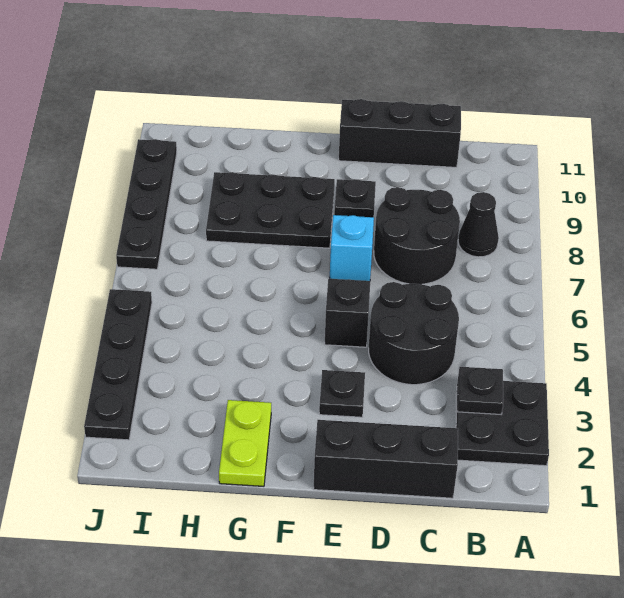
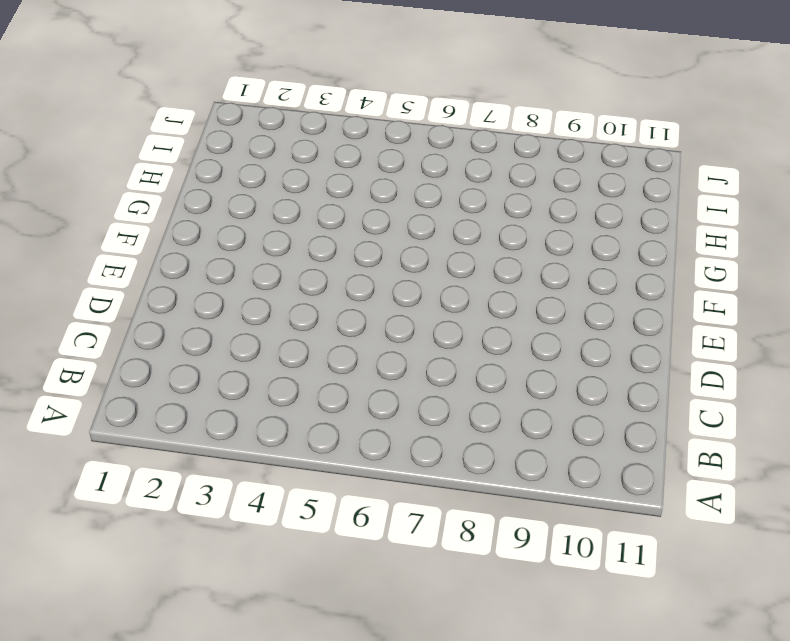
none -> black 2x2 plate [456,381,549,466]
none -> black 1x1 cone [458,192,499,257]
none -> black 1x3 brick [314,420,458,498]

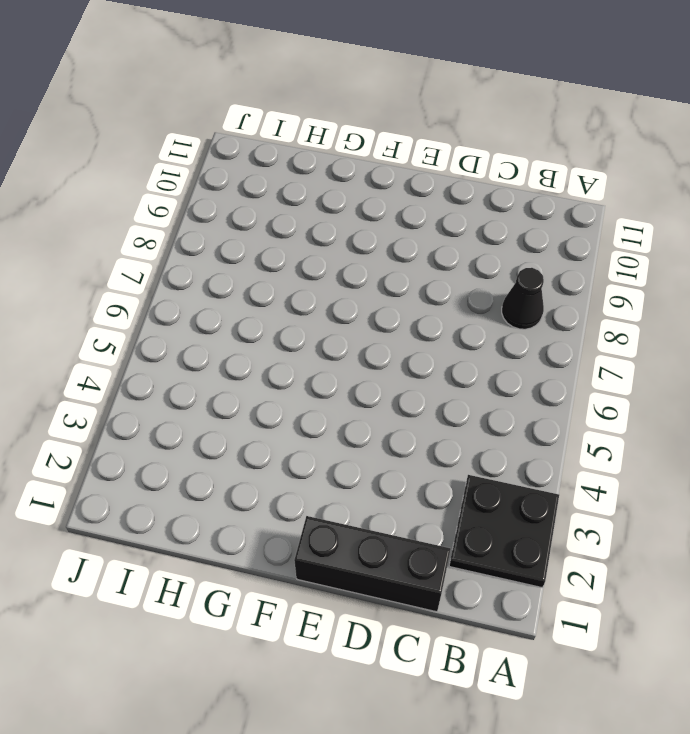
none -> black 2x2 round brick [369,282,459,385]
none -> black 2x2 round brick [374,187,460,284]
none -> black 1x3 brick [339,99,461,167]

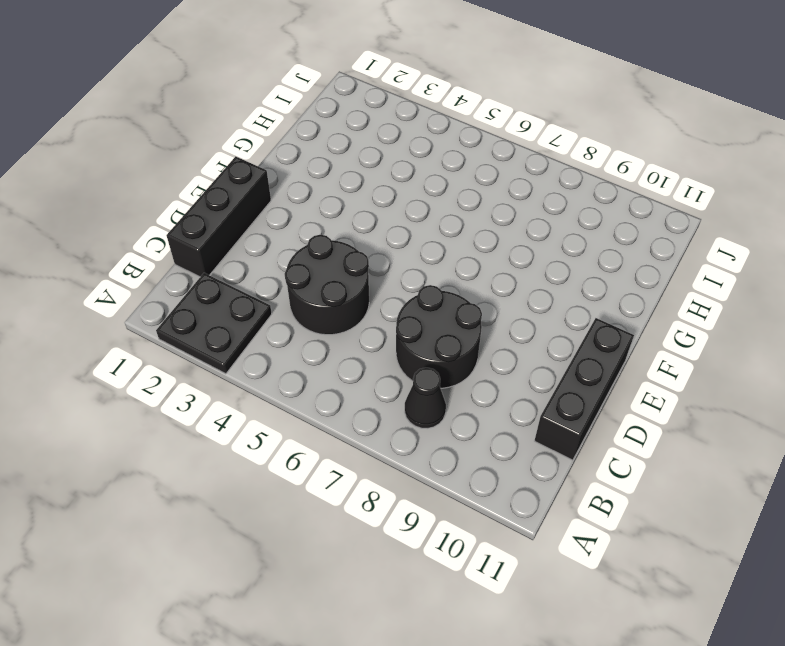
none -> black 1x1 plate [319,370,365,417]
none -> black 1x1 brick [325,279,370,347]
none -> cyan 1x1 brick [330,215,374,281]

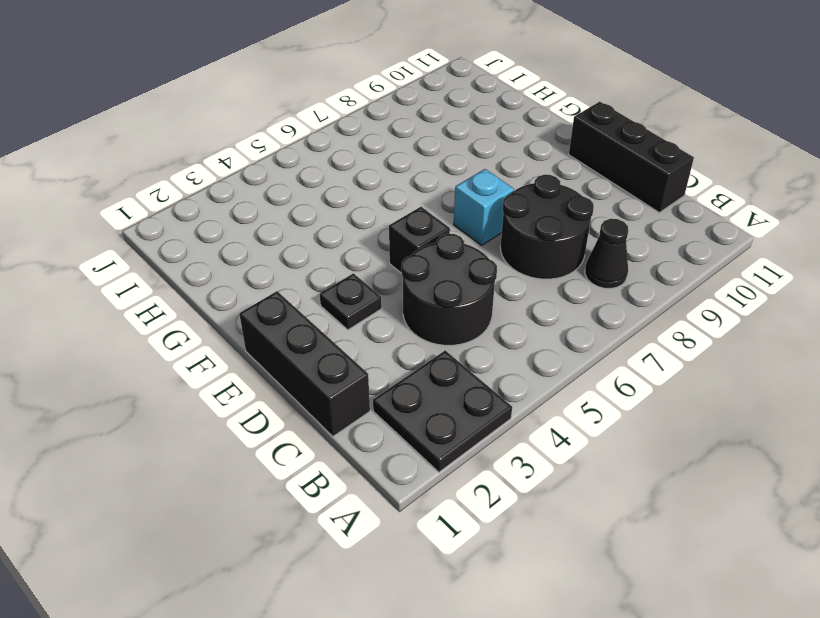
none -> black 1x1 plate [334,179,376,217]
none -> black 2x3 plate [206,172,335,248]
none -> lime 1x2 plate [219,400,271,486]

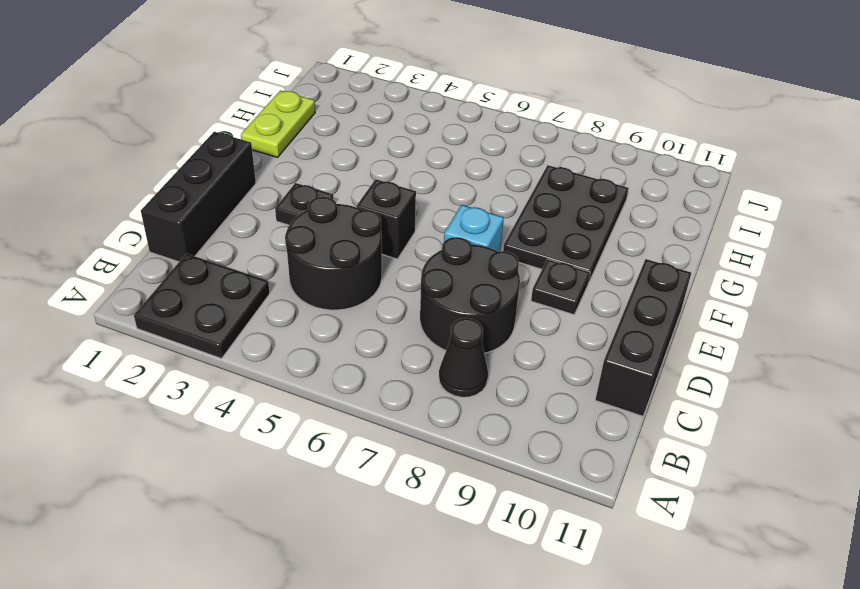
lime 1x2 plate [241,90,315,157] -> lime 1x2 plate turned to [219,400,271,486]
none -> black 1x4 plate [84,289,152,440]
none -> black 1x4 plate [116,139,177,269]
none -> black 1x1 plate [458,367,503,414]

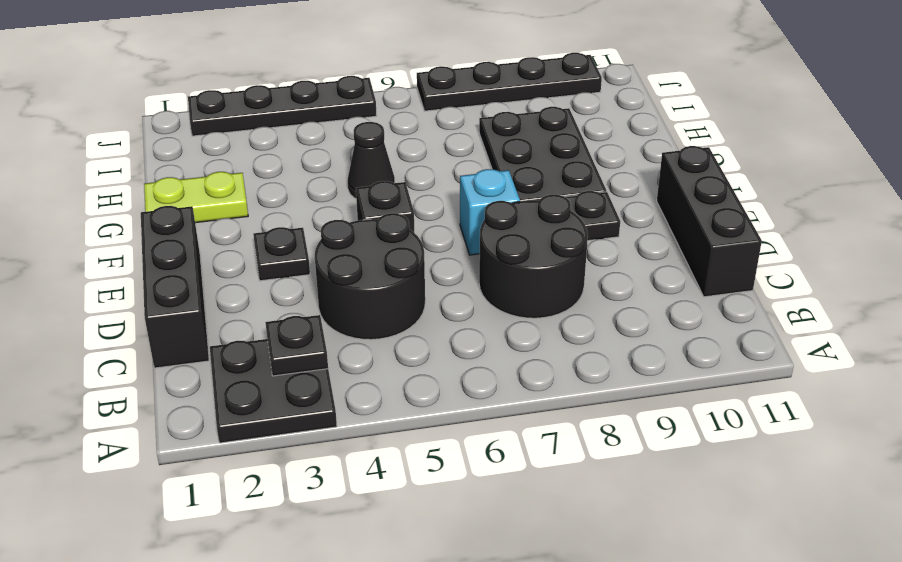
black 1x1 cone [348,122,395,199] -> black 1x1 cone moved to [458,192,499,257]

